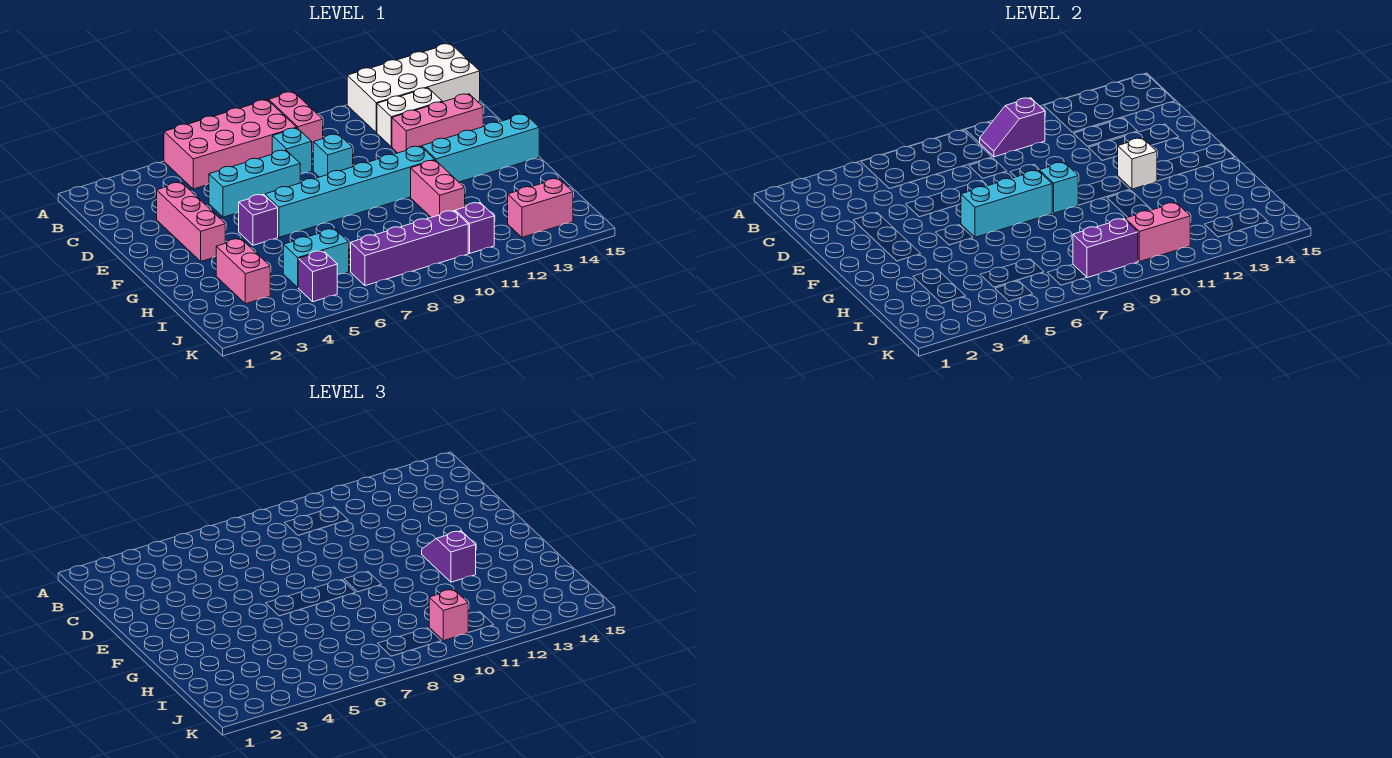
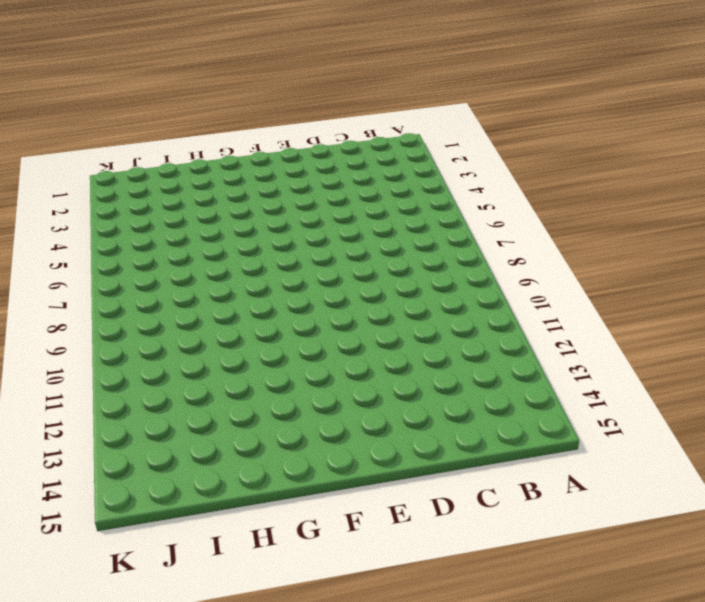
none -> pink 2x4 brick [164,100,297,189]
none -> pink 1x2 brick [269,92,323,152]
none -> white 2x4 brick [347,44,480,133]

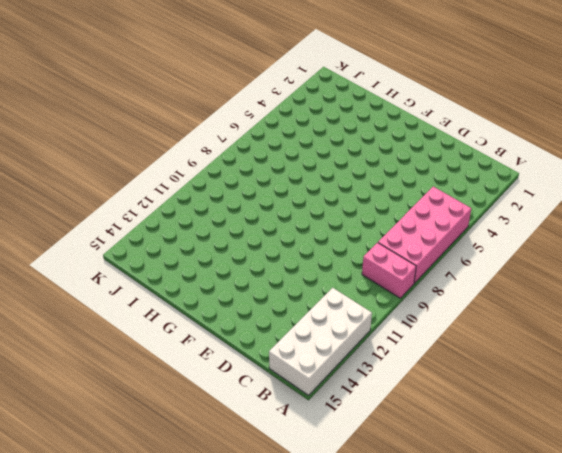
none -> cyan 1x1 brick [272,128,312,174]
none -> white 1x2 brick [377,88,442,147]
none -> pink 1x3 brick [157,182,225,261]

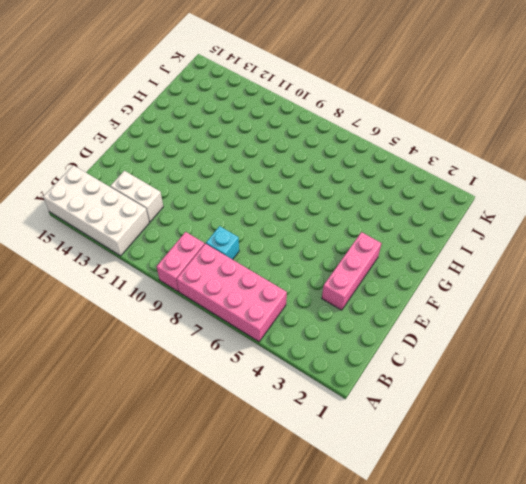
none -> cyan 1x3 brick [209,150,300,217]
none -> cyan 1x1 brick [313,134,353,177]
none -> pink 1x3 brick [392,94,483,153]

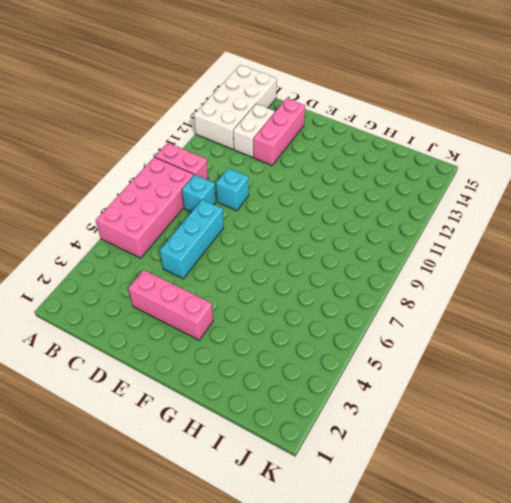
none -> purple 1x1 brick [239,194,278,245]
none -> cyan 1x6 brick [265,146,434,237]
none -> cyan 1x4 brick [422,114,539,182]

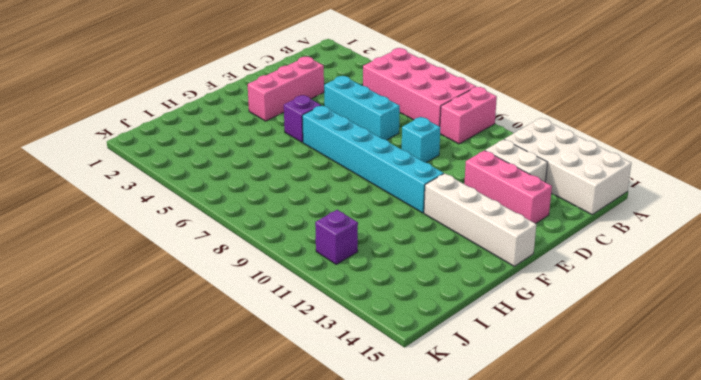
white 1x4 brick [424,173,537,266] -> cyan 1x4 brick [422,114,539,182]
none -> cyan 1x1 brick [272,128,312,174]
none -> pink 1x2 brick [411,160,465,217]
none -> pink 1x2 brick [216,239,270,304]

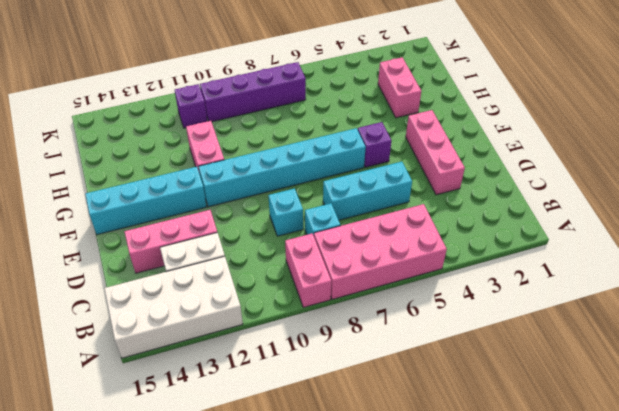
none -> cyan 1x2 brick [283,229,349,287]
none -> purple 1x1 brick [298,251,337,302]
none -> pink 1x2 brick [508,178,573,237]

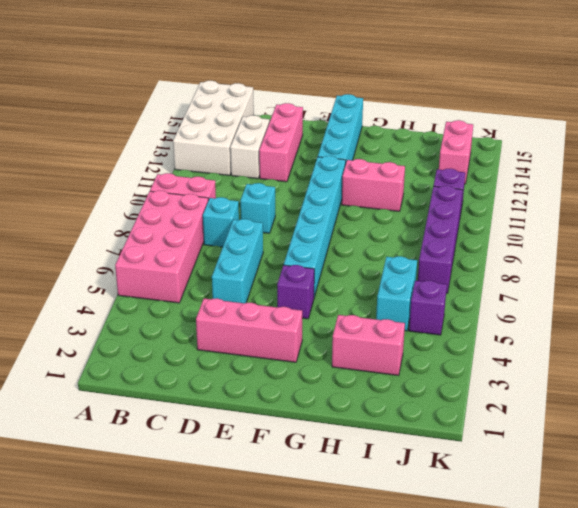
none -> purple 1x2 slope [980,98,1045,157]
none -> cyan 1x3 brick [961,170,1052,237]
none -> cyan 1x1 brick [1039,162,1078,213]

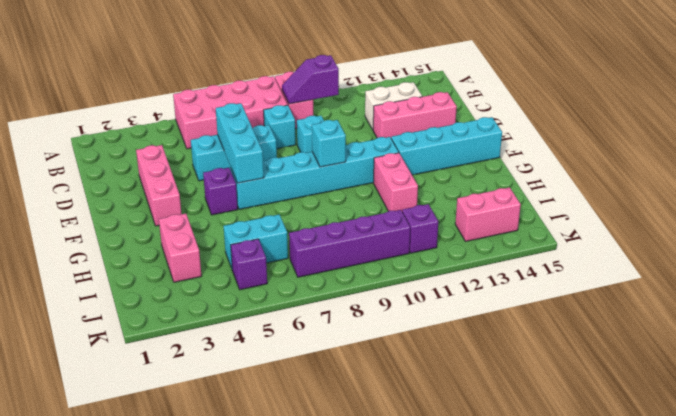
cyan 1x3 brick [216,103,264,183] -> cyan 1x3 brick turned to [961,170,1052,237]
none -> white 2x4 brick [347,44,480,133]
none -> white 1x1 brick [1118,138,1157,189]
none -> purple 1x2 brick [1073,219,1138,278]

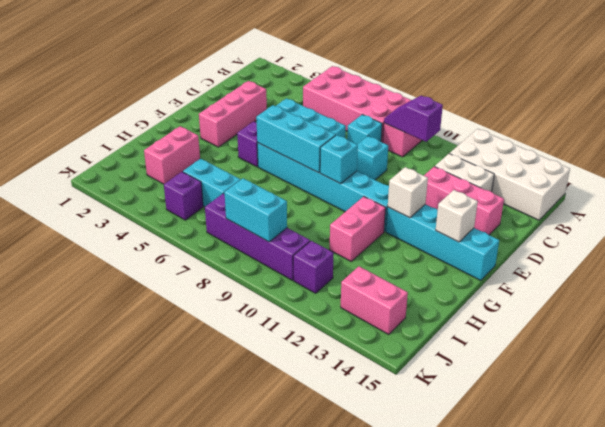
white 1x1 brick [436,190,478,242] -> none
cyan 1x2 brick [224,178,287,242] -> purple 1x2 brick [1073,219,1138,278]
none -> pink 1x2 brick [1125,203,1190,262]
none -> purple 1x2 slope [422,531,476,582]
none -> pink 1x1 brick [429,590,469,641]

